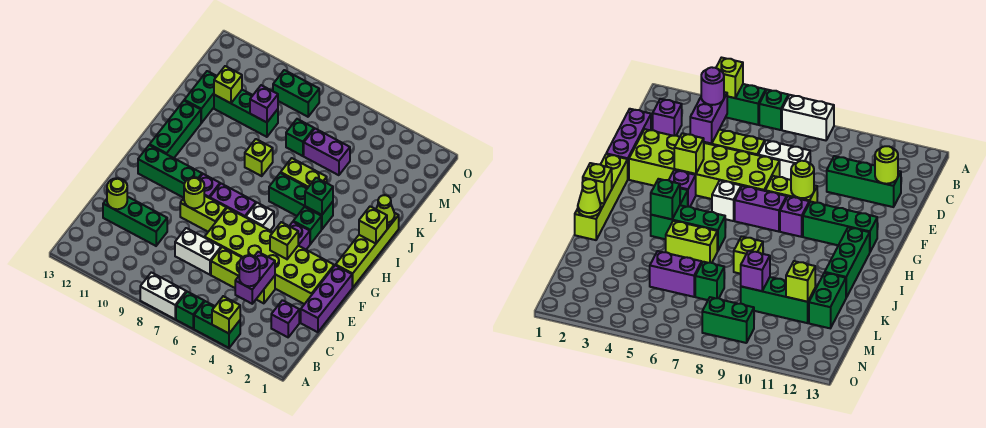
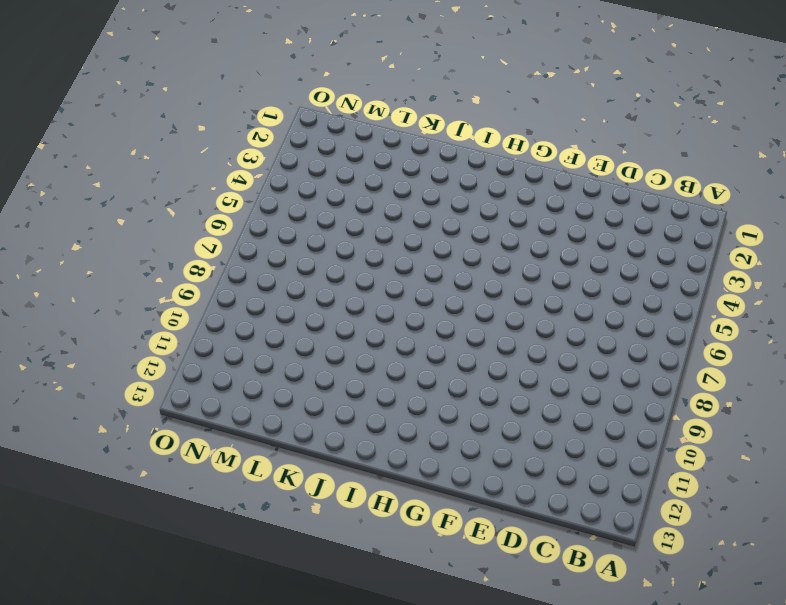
none -> green 1x2 brick [194,301,240,348]
none -> green 1x1 brick [176,292,204,329]
none -> white 1x2 brick [140,272,186,319]
none -> purple 1x1 brick [271,300,299,337]

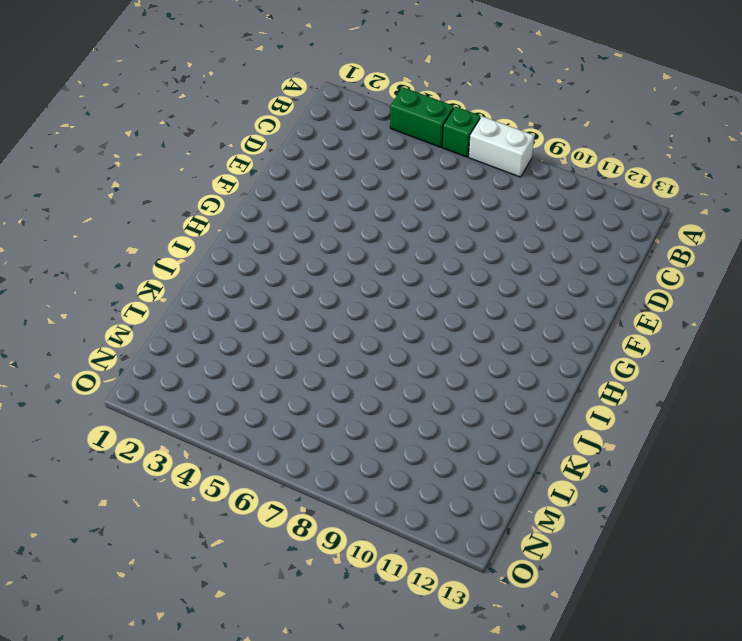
none -> purple 1x1 brick [271,300,299,337]
none -> purple 1x3 brick [301,265,353,332]
none -> lime 1x3 brick [211,247,275,303]
none -> white 1x2 brick [175,228,221,275]

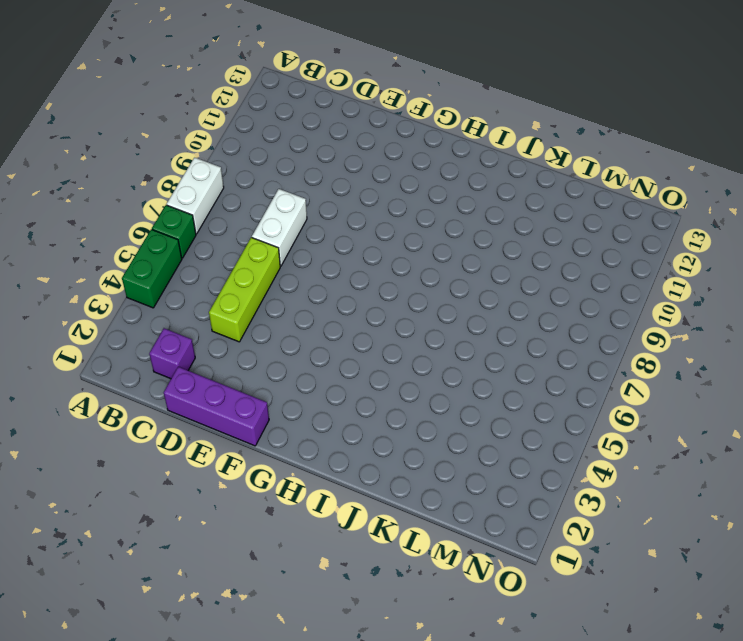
none -> green 1x3 brick [103,197,167,246]
none -> lime 2x6 brick [205,208,334,304]
none -> lime 1x2 brick [180,196,226,232]
none -> lime 1x4 brick [336,213,399,287]

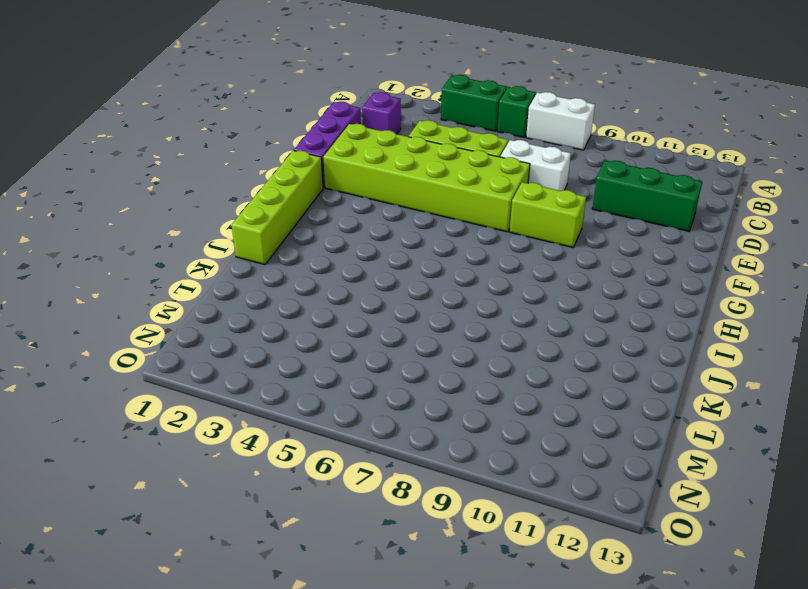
none -> purple 1x1 brick [290,222,310,249]
none -> white 1x1 brick [246,203,274,230]
none -> purple 1x2 brick [210,184,256,217]
none -> purple 1x1 brick [200,174,220,198]

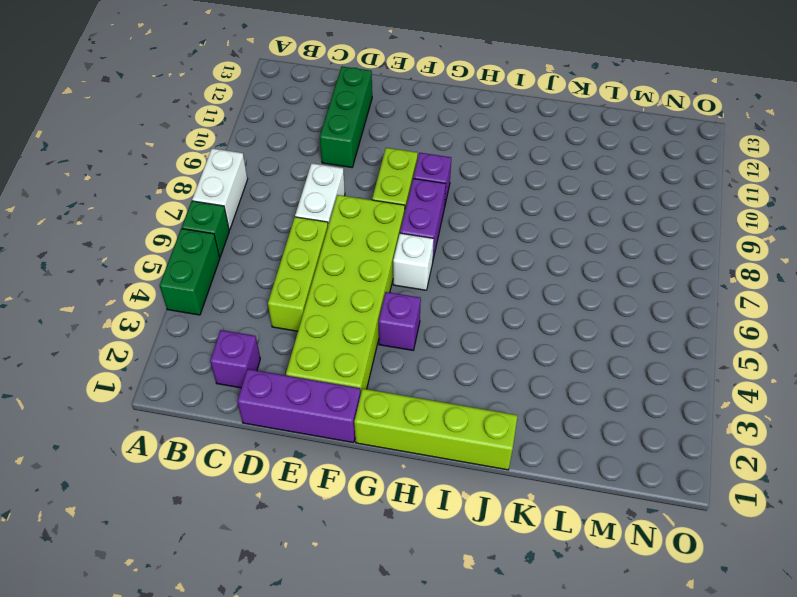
none -> green 1x3 brick [138,145,202,198]
none -> green 1x1 brick [293,207,321,244]
none -> green 1x3 brick [150,101,201,158]
none -> green 1x3 brick [269,173,333,229]

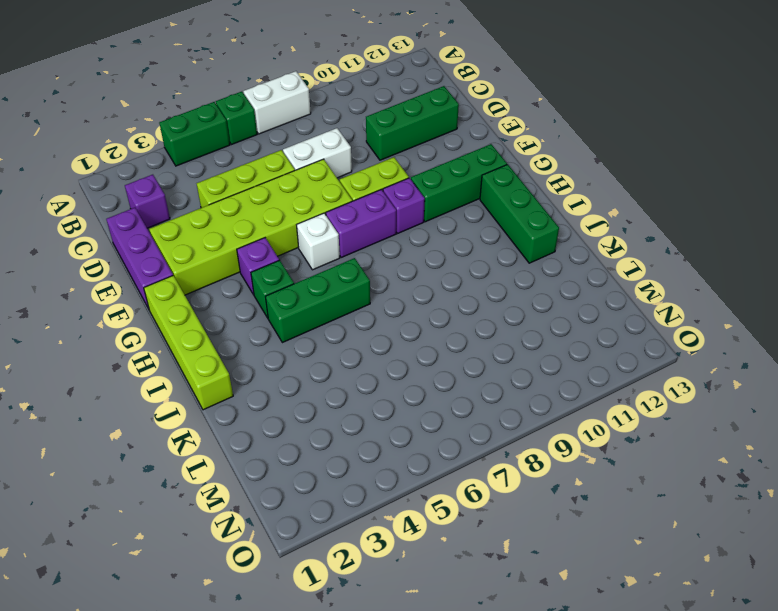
none -> lime 1x2 brick [281,158,327,187]
none -> lime 1x1 brick [245,139,273,176]
none -> green 1x2 brick [184,71,217,123]
none -> purple 1x2 brick [304,129,350,175]

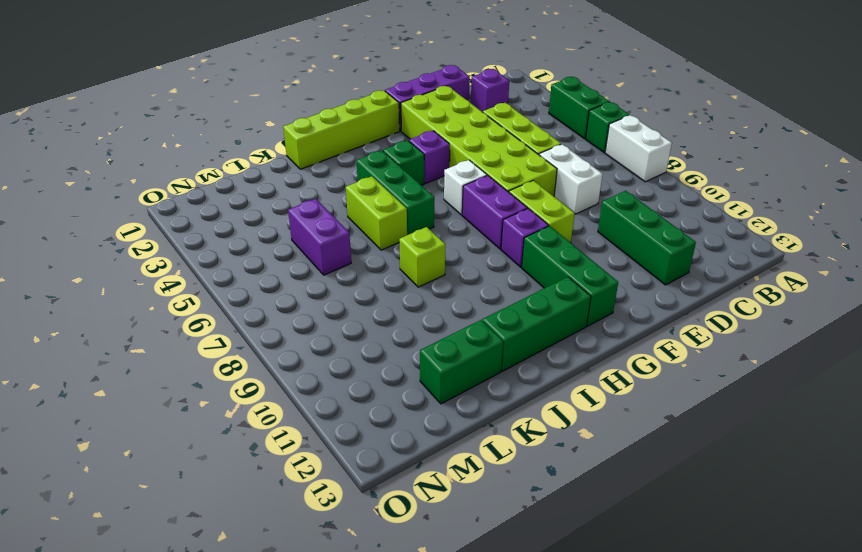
none -> green 1x1 brick [286,119,314,156]
none -> green 1x3 brick [214,90,278,137]
none -> green 1x2 brick [273,70,319,117]
none -> lime 1x1 brick [212,296,240,334]

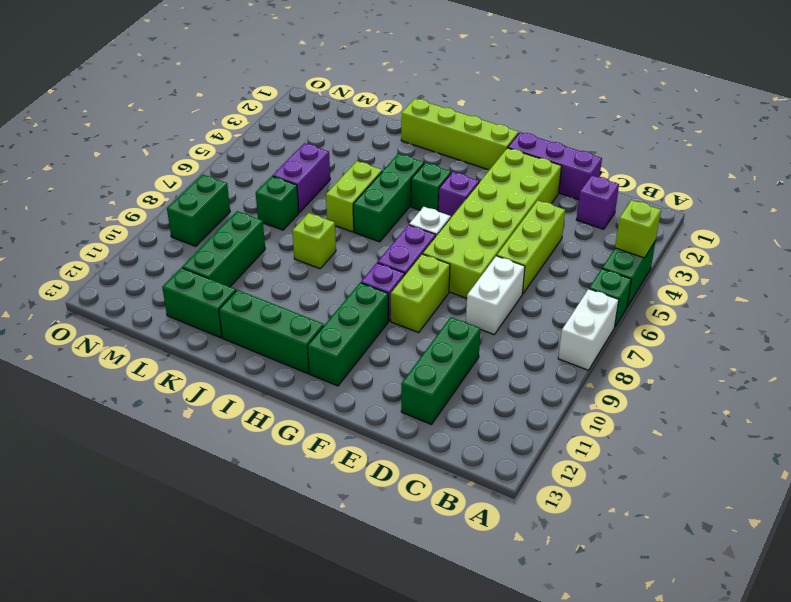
none -> purple 1x2 brick [235,252,275,304]
none -> lime 1x1 round brick [107,178,127,209]
none -> lime 1x1 brick [270,222,298,259]
none -> lime 1x1 round brick [184,177,204,208]

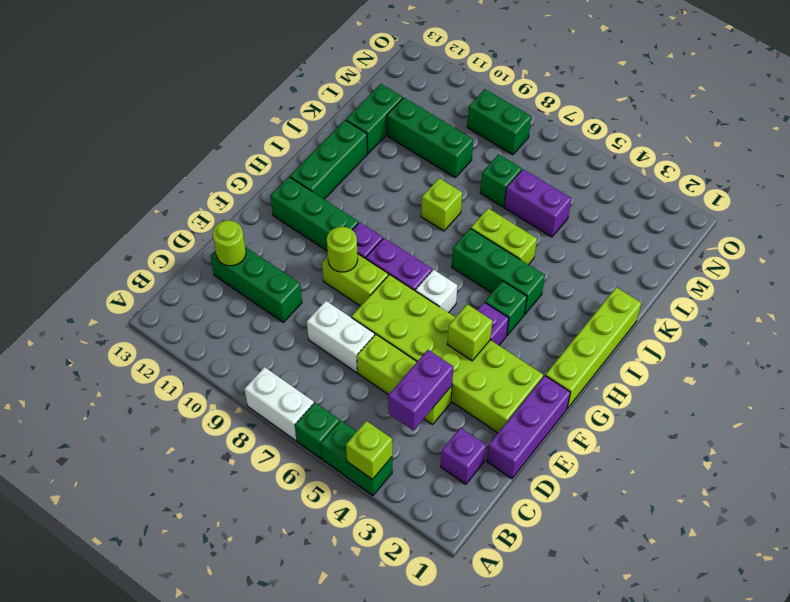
none -> lime 1x1 brick [359,207,387,244]
none -> green 1x1 brick [305,178,333,215]
none -> lime 1x1 cone [376,195,395,225]
none -> purple 1x1 brick [250,85,278,122]

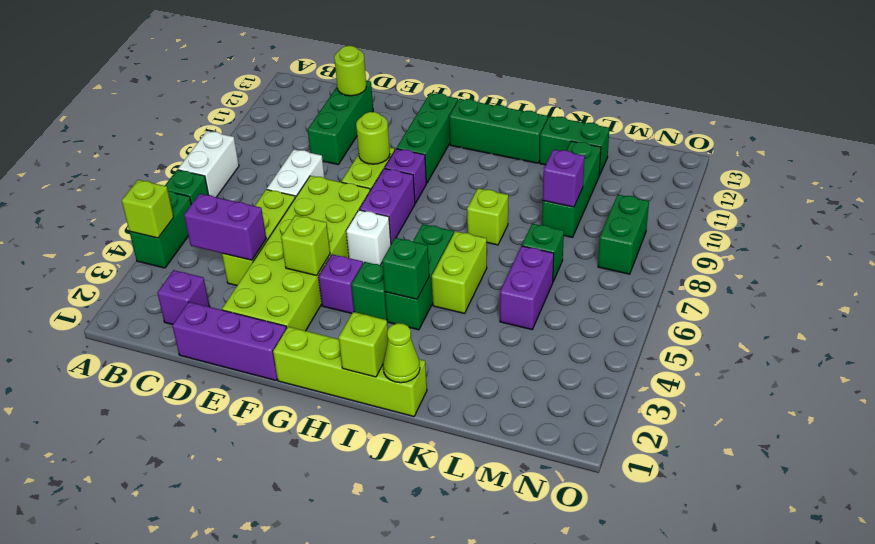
none -> lime 1x1 brick [214,66,242,103]
none -> purple 1x1 round brick [239,255,260,286]

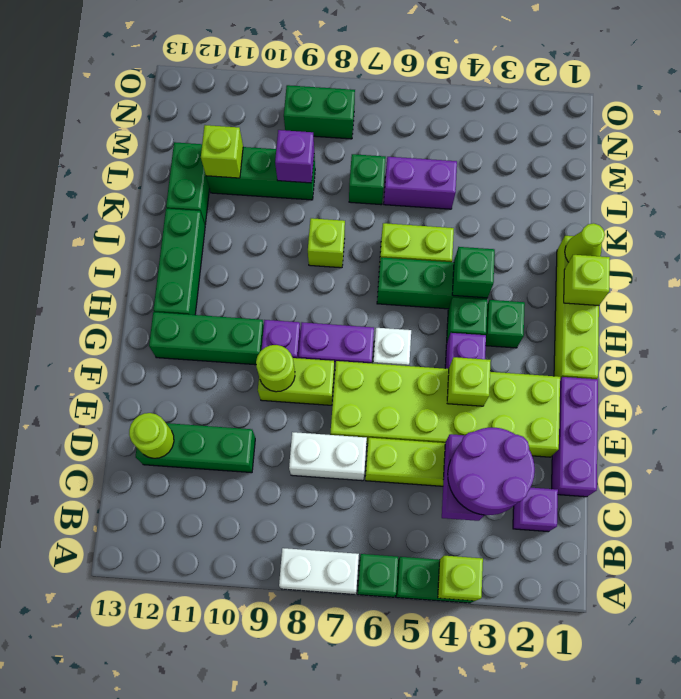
purple 2x2 round brick [448,428,535,515] -> purple 1x1 round brick [239,255,260,286]
green 1x1 brick [486,300,525,348] -> none

